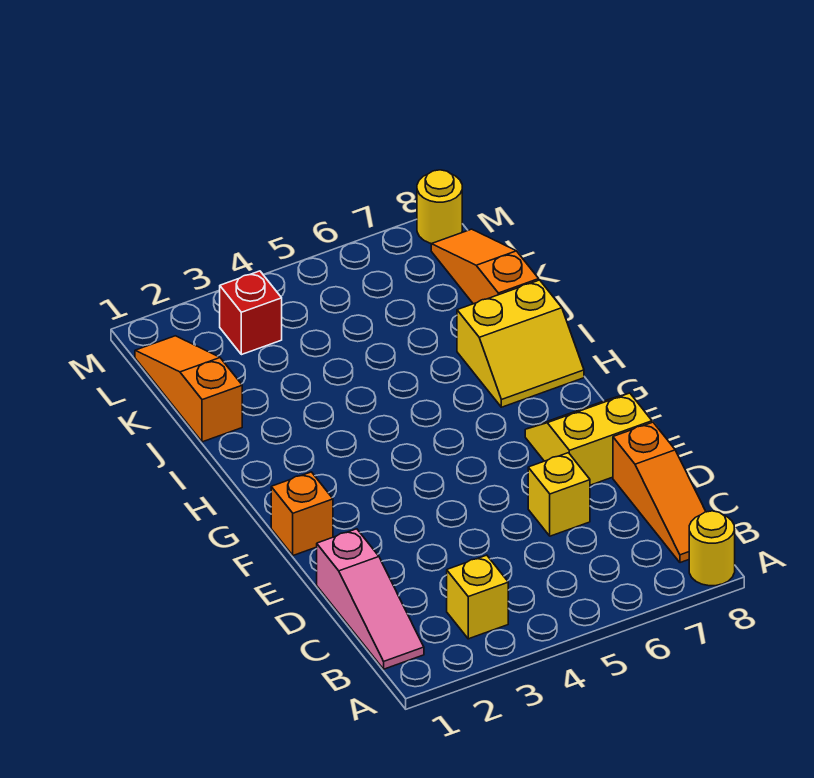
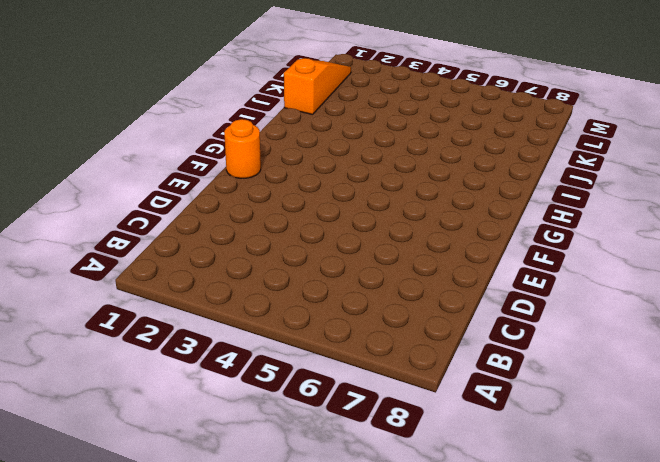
orange 1x1 round brick [224,119,261,178] -> orange 1x1 brick [271,472,333,555]
none -> yellow 1x1 round brick [689,511,735,586]
none -> pink 1x3 slope [317,529,424,669]
none -> yellow 1x1 brick [447,555,508,639]

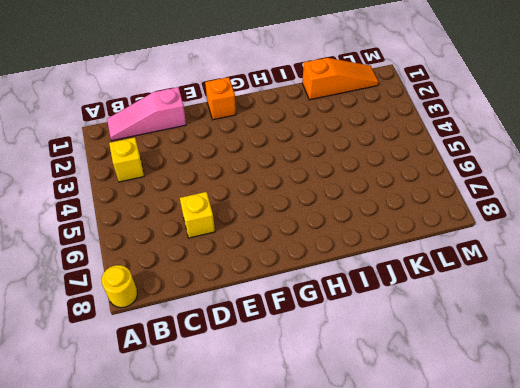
none -> orange 1x3 slope [613,422,706,563]
none -> yellow 2x2 slope [525,393,652,485]
none -> yellow 2x2 slope [457,280,584,407]

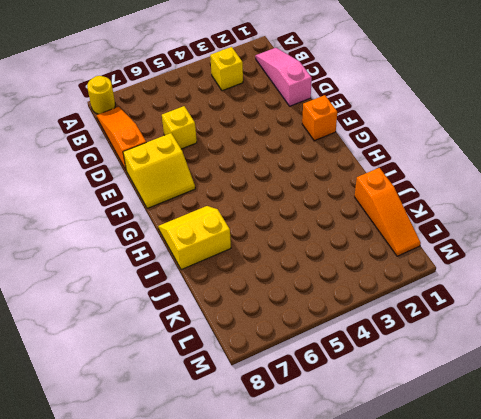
none -> orange 1x3 slope [431,229,539,304]
none -> red 1x1 brick [220,271,282,355]
none -> yellow 1x1 round brick [417,170,462,244]

